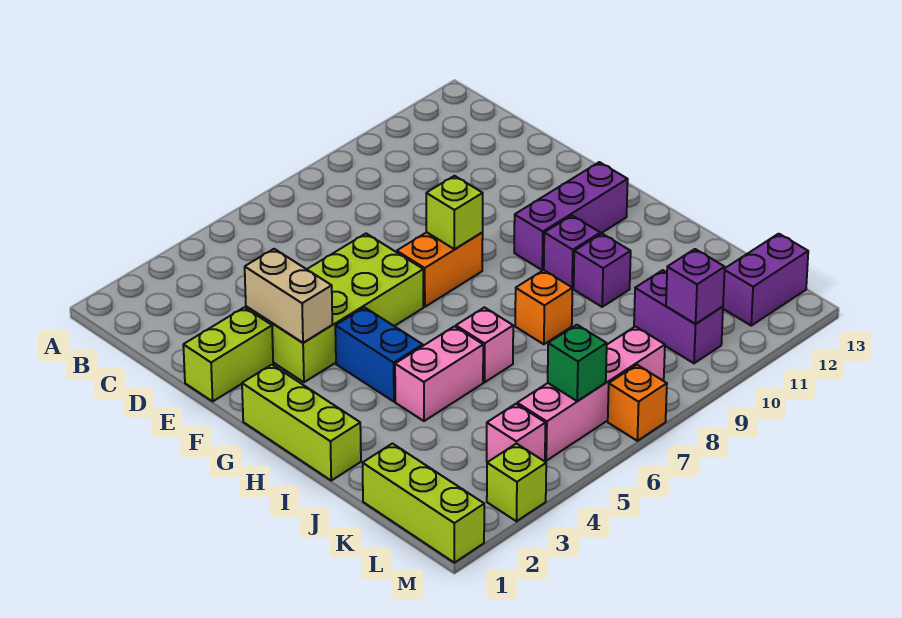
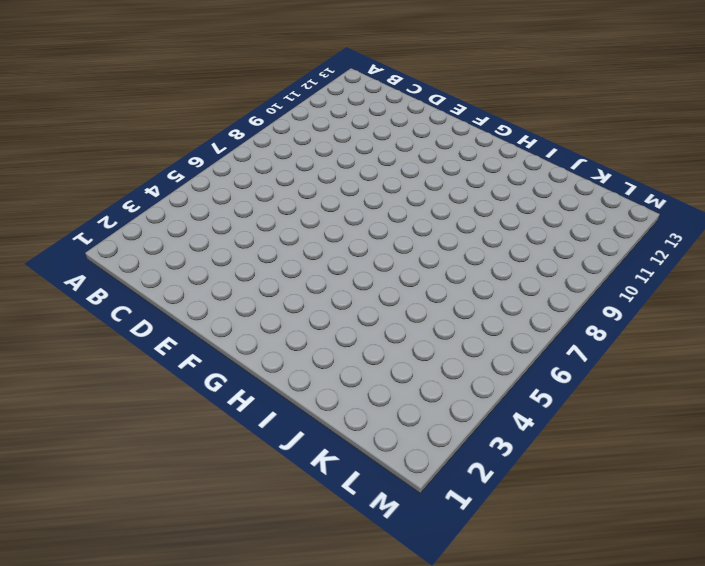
none -> lime 1x2 brick [183,307,273,401]
none -> lime 2x4 brick [246,234,423,382]
none -> orange 1x2 brick [397,232,483,307]

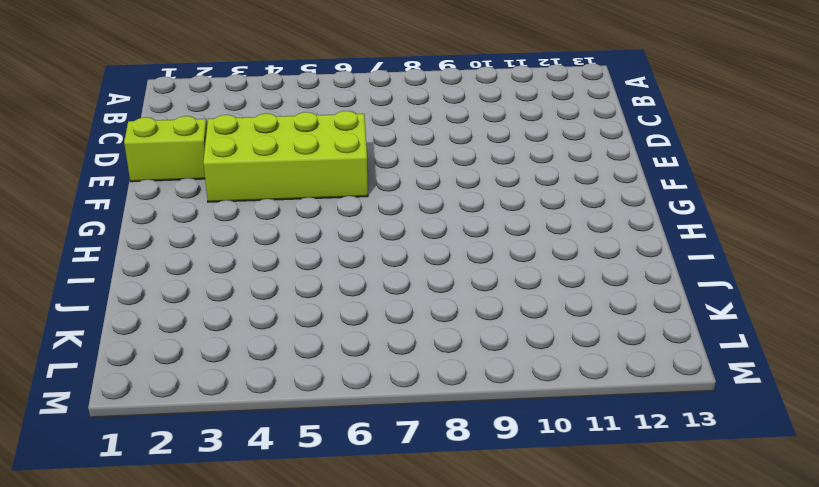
none -> orange 1x2 brick [397,232,483,307]
none -> lime 1x3 brick [242,365,361,480]
none -> blue 1x2 brick [335,307,423,402]

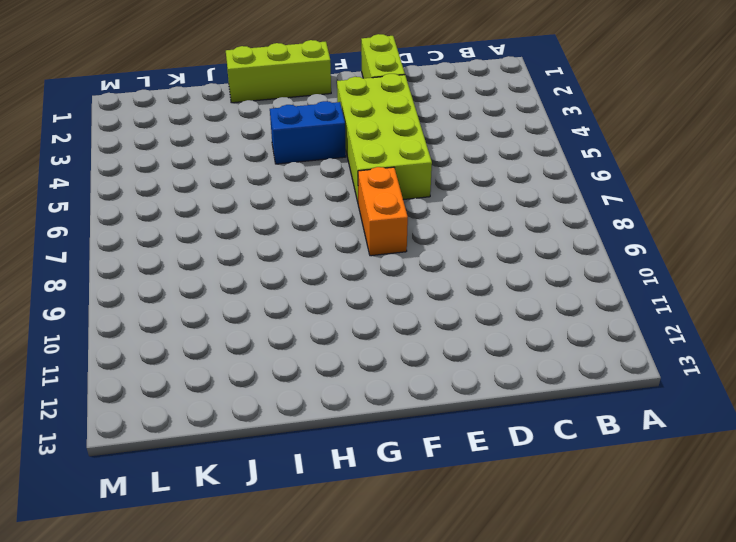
none -> purple 1x3 brick [514,162,628,270]
none -> purple 1x1 brick [544,216,600,288]
none -> pink 1x2 brick [395,326,483,421]

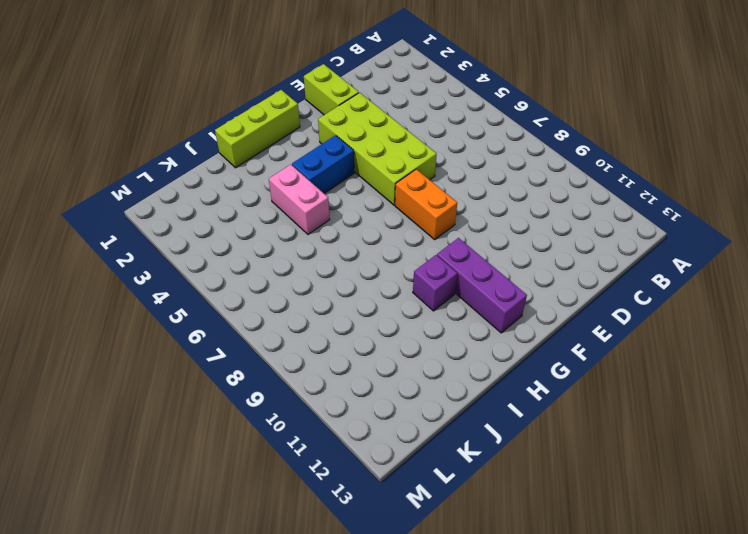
none -> pink 1x1 brick [456,307,513,382]
none -> orange 1x1 brick [515,270,572,344]
none -> purple 1x1 brick [574,234,631,307]

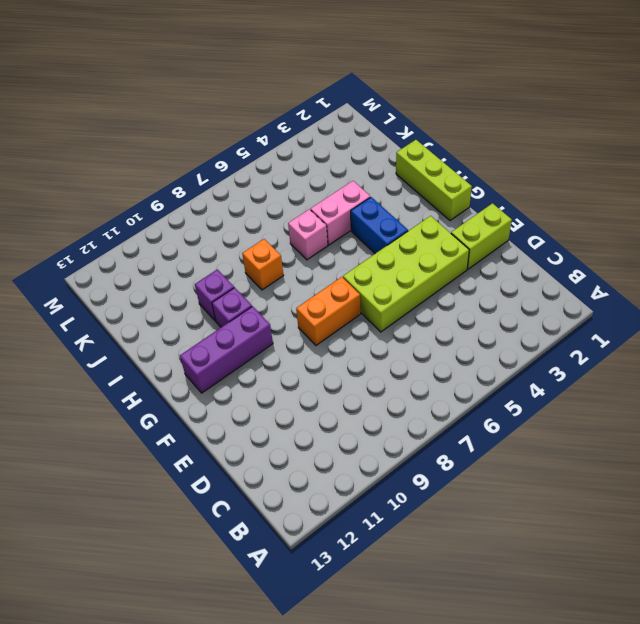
none -> lime 1x3 brick [363,444,484,563]
none -> purple 1x2 brick [634,270,723,363]
none -> pink 1x1 brick [487,404,545,462]

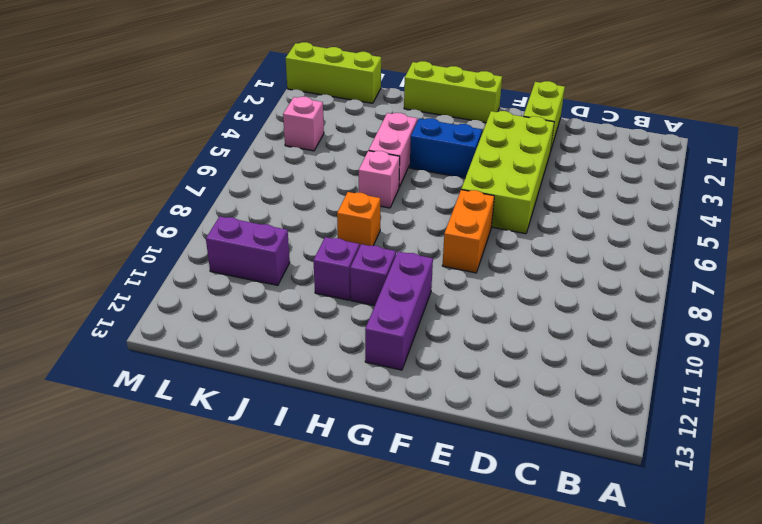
none -> pink 1x4 brick [517,326,665,461]
none -> purple 1x2 brick [723,234,808,325]
none -> lime 1x1 brick [487,444,546,521]

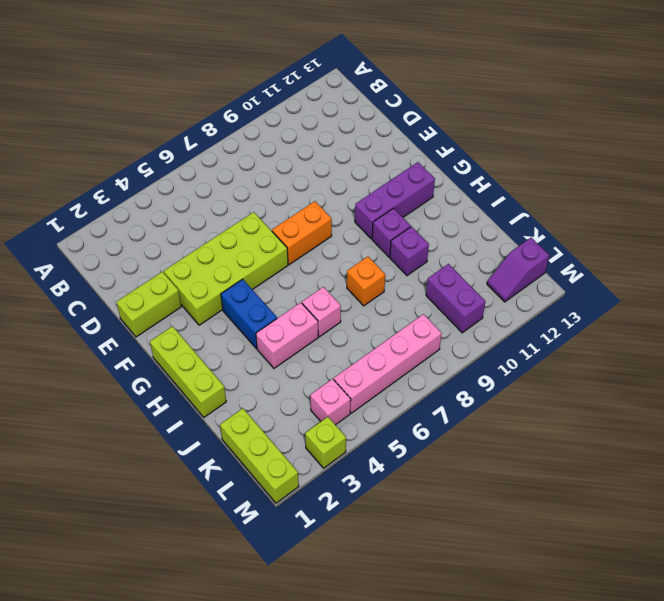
purple 1x2 slope [487,238,549,302] -> purple 1x2 brick [723,234,808,325]
none -> orange 1x1 brick [608,365,667,441]
none -> tan 1x2 brick [245,249,332,343]
none -> lime 1x1 brick [426,176,483,249]

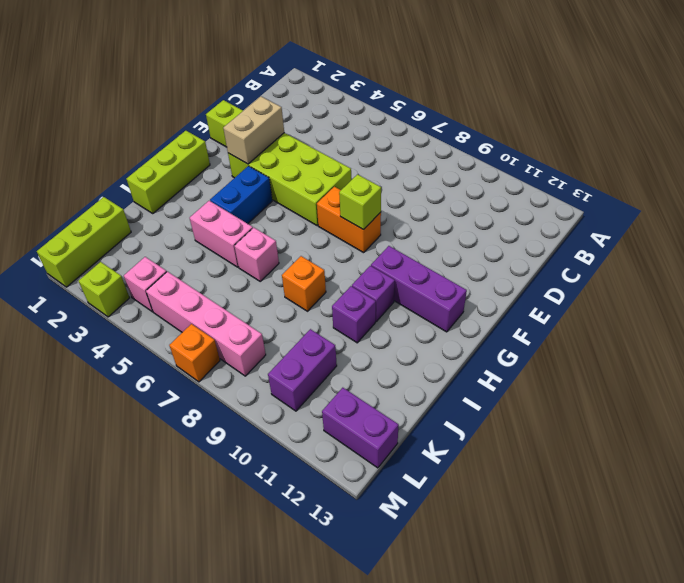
none -> green 1x1 brick [548,325,607,401]
none -> purple 1x1 brick [666,249,725,324]

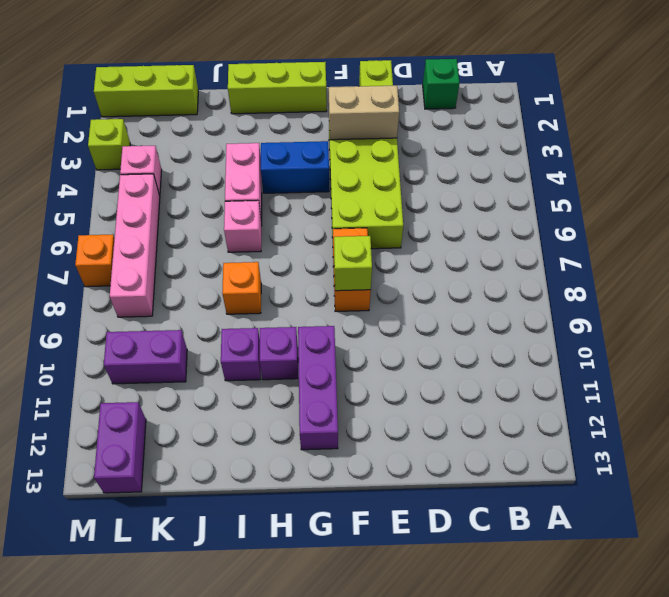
green 1x1 brick [423,59,460,109] -> green 1x1 brick moved to [548,325,607,401]
none -> purple 1x1 brick [666,249,725,324]

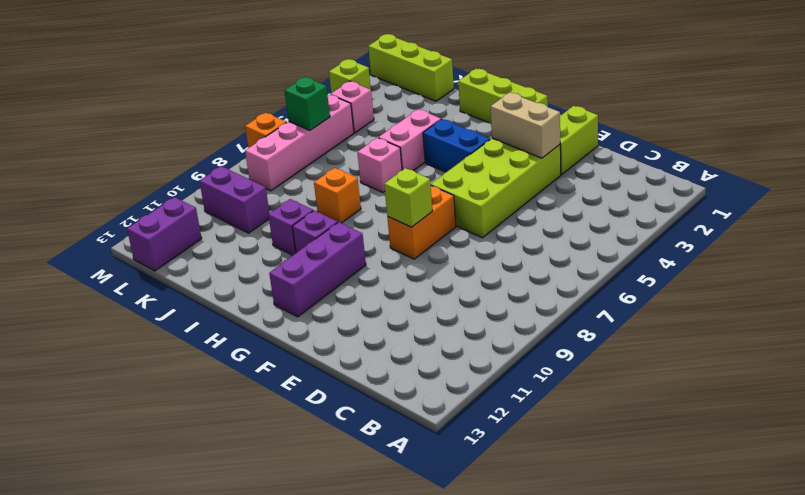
none -> purple 1x1 brick [666,249,725,324]

